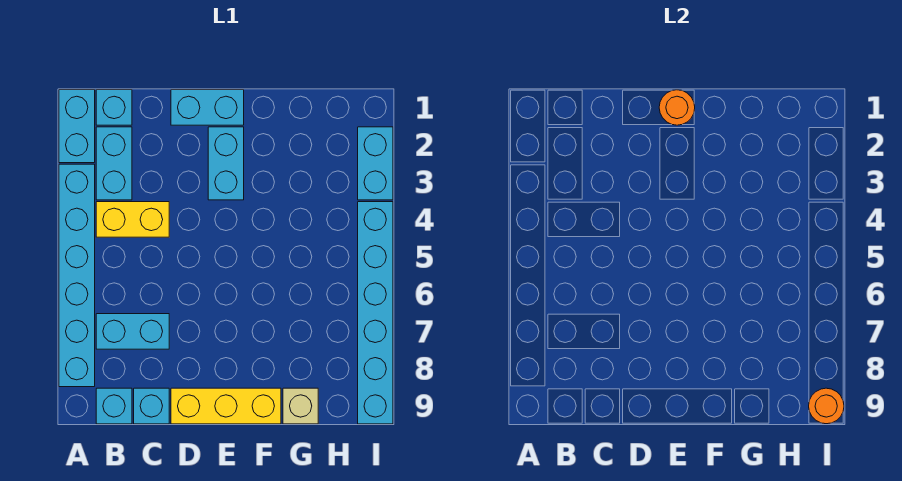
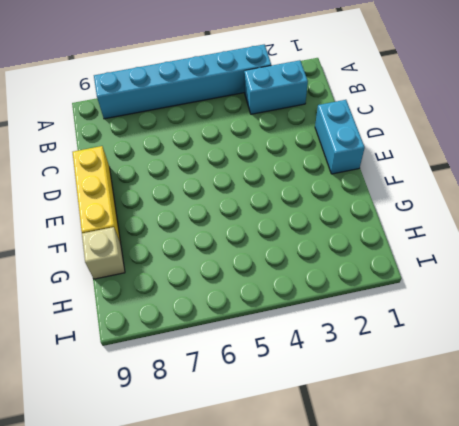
none -> cyan 1x2 brick [59,90,95,163]
none -> cyan 1x1 brick [96,90,132,125]
none -> yellow 1x2 brick [96,202,169,237]

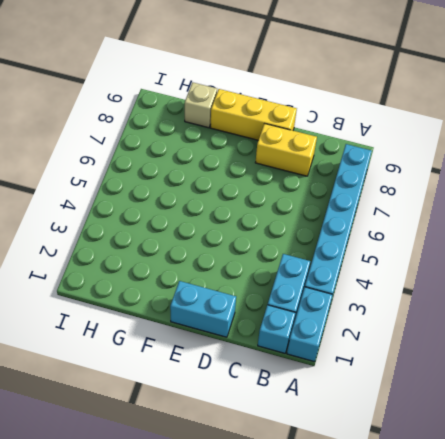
yellow 1x2 brick [255,124,317,176] -> yellow 1x2 brick moved to [96,202,169,237]
none -> cyan 1x2 brick [96,314,169,349]
none -> cyan 1x1 brick [96,388,132,424]
none -> cyan 1x1 brick [134,388,169,424]

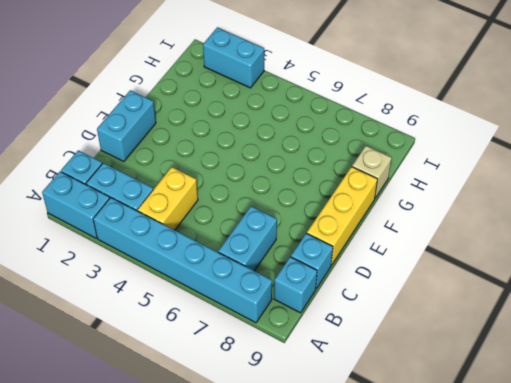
none -> cyan 1x2 brick [208,127,244,200]
none -> cyan 1x6 brick [358,202,393,424]
none -> orange 1x1 round brick [659,90,695,125]

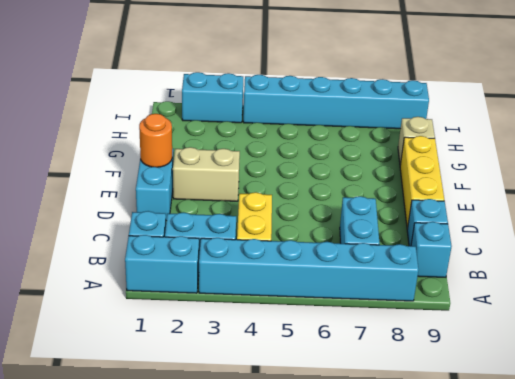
tan 1x2 brick [173,147,240,201] -> cyan 1x2 brick [208,127,244,200]
none -> orange 1x1 round brick [809,388,844,424]

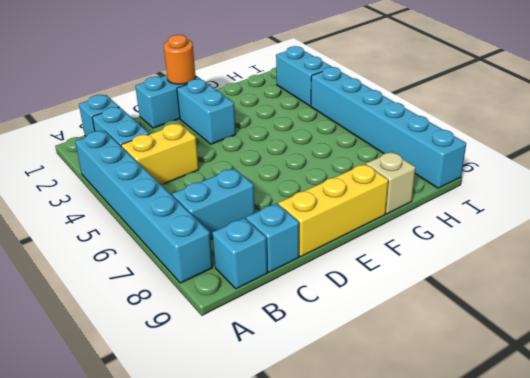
none -> cyan 1x2 brick [59,90,95,163]
none -> orange 1x1 round brick [809,388,844,424]

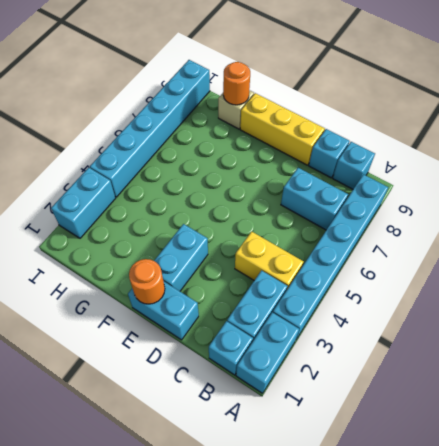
orange 1x1 round brick [223,62,250,105] -> orange 1x1 round brick moved to [809,388,844,424]

